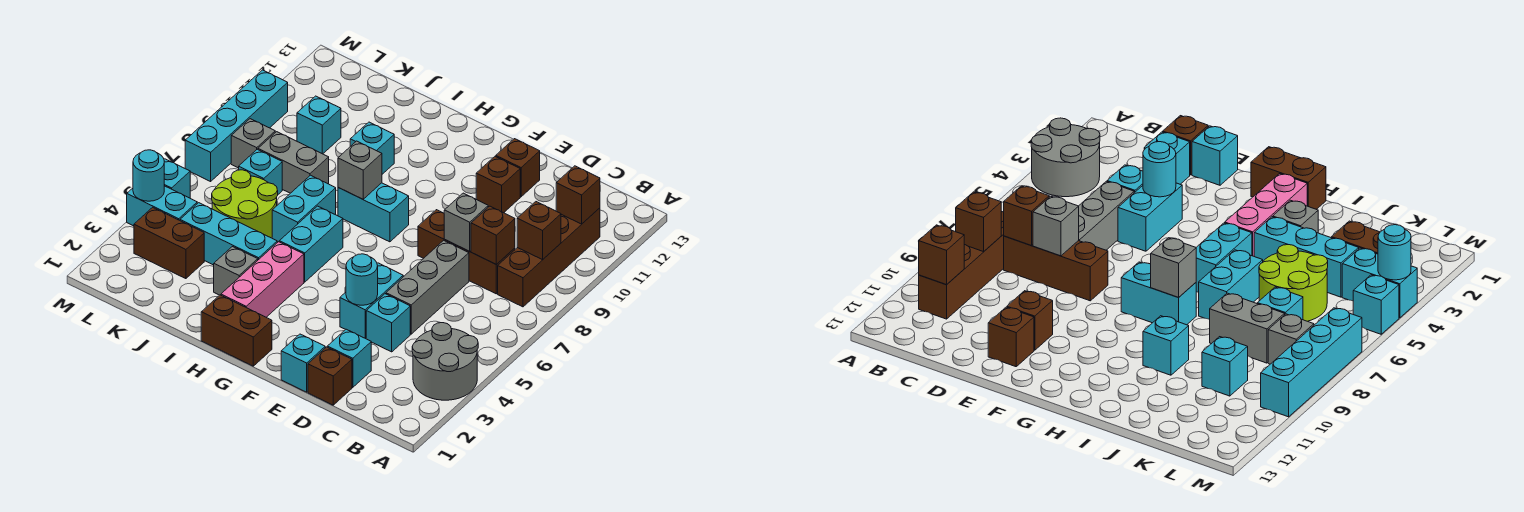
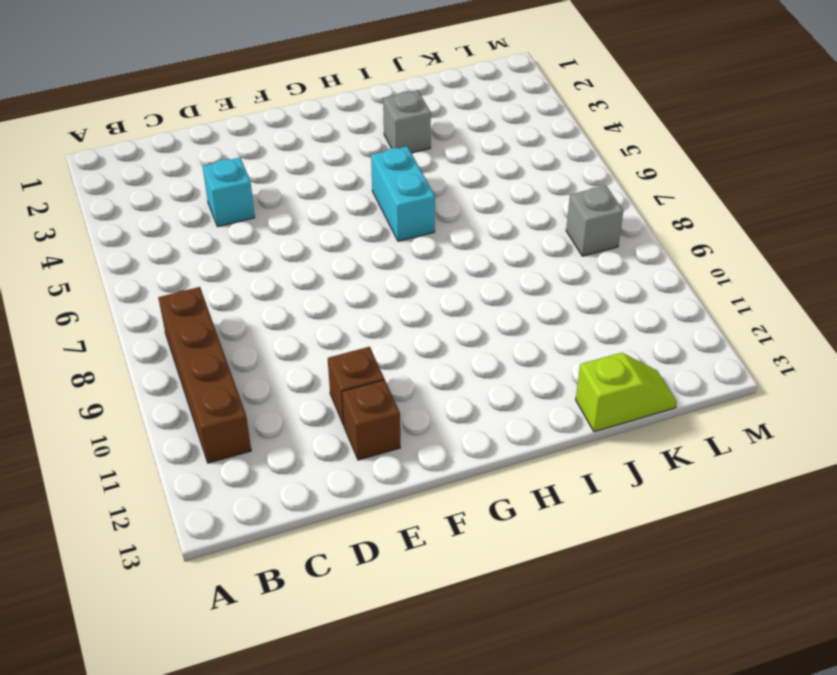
lime 1x2 slope [576,353,677,432] -> none
none -> grey 2x2 round brick [412,323,478,400]
none -> brown 1x3 brick [418,210,515,294]
none -> brown 1x1 brick [308,347,352,405]
none -> cyan 1x1 brick [327,329,371,387]

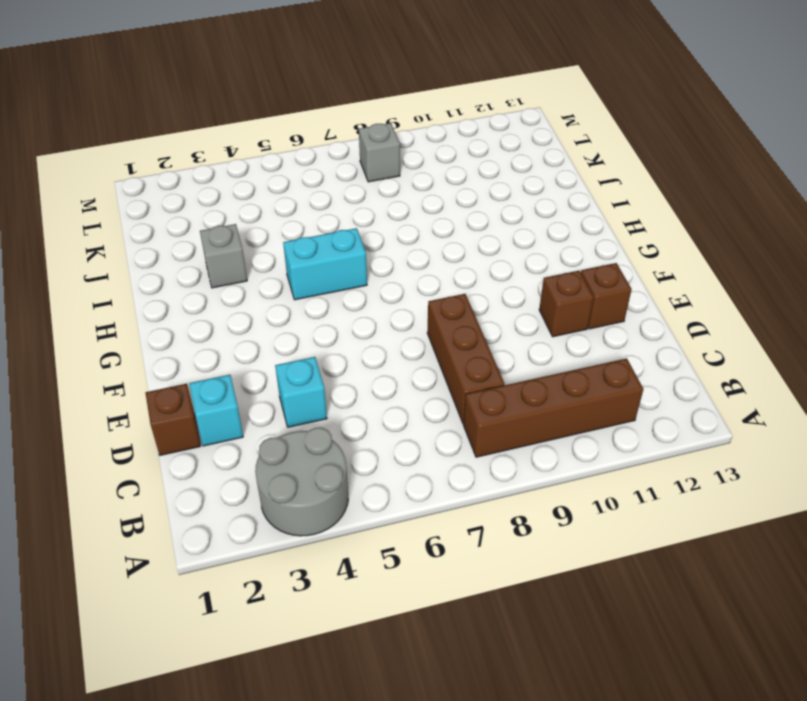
none -> grey 1x3 brick [386,240,469,334]
none -> cyan 1x1 brick [281,334,325,392]
none -> cyan 1x2 brick [340,263,403,339]
none -> brown 1x2 brick [201,295,272,366]

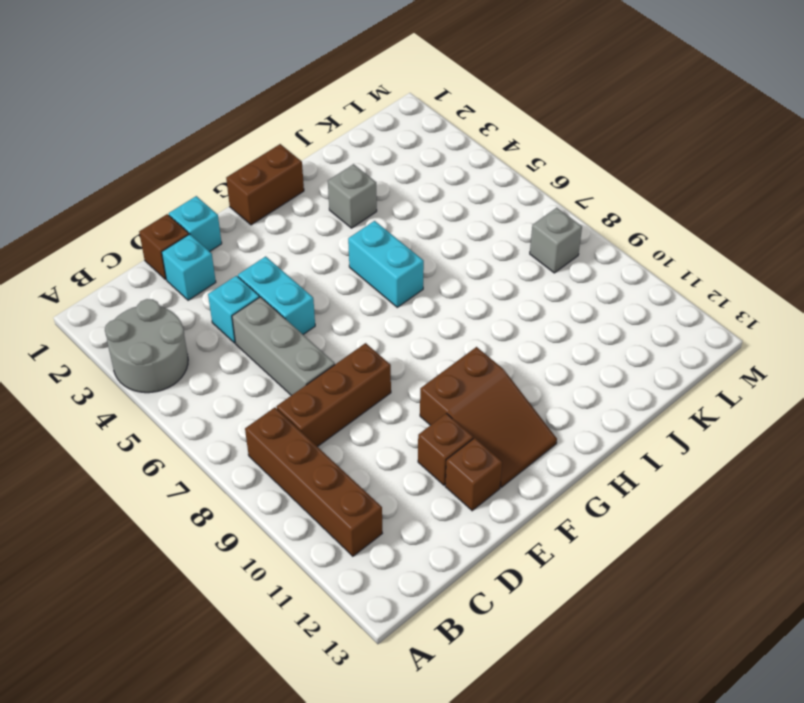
brown 2x3 slope [420,347,557,487] -> none
none -> cyan 1x2 brick [338,183,409,242]
none -> pink 1x3 brick [221,242,304,317]
none -> cyan 1x3 brick [180,203,277,265]
none -> cyan 1x2 brick [272,175,336,242]

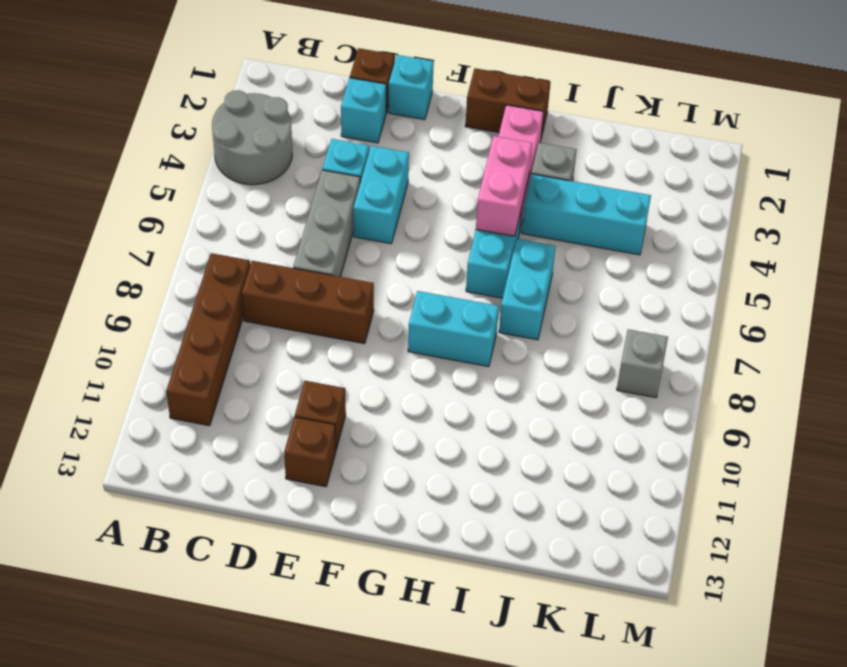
pink 1x2 brick [476,136,532,236] -> none
none -> cyan 1x1 brick [350,122,394,174]
none -> lime 2x2 round brick [212,170,278,238]
none -> grey 1x2 brick [258,132,329,193]
none -> brown 1x2 brick [134,207,204,279]

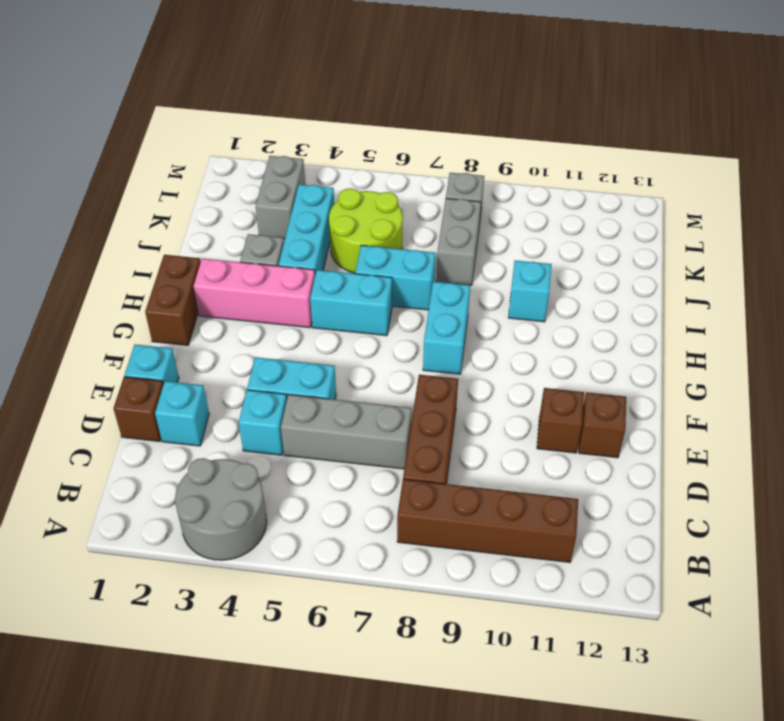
grey 1x2 brick [256,156,305,239] -> brown 1x2 brick [134,207,204,279]
none -> cyan 1x1 brick [239,149,282,194]
none -> cyan 1x1 brick [297,96,341,154]
none -> cyan 1x2 brick [127,186,197,226]
none -> cyan 1x1 brick [164,159,190,198]

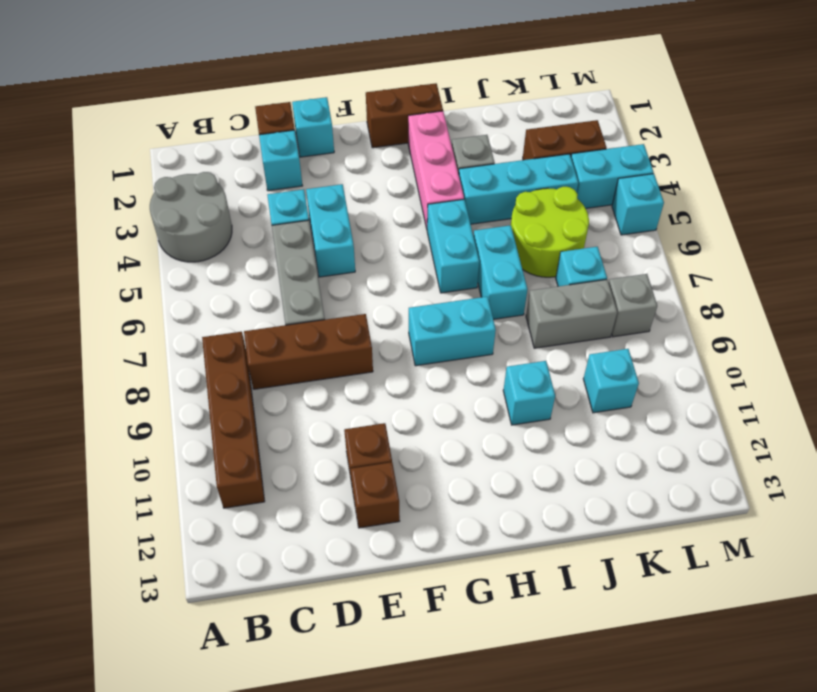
none -> cyan 1x4 brick [185,70,288,181]
none -> brown 1x1 brick [517,202,561,260]
none -> brown 1x1 brick [556,166,600,224]
none -> brown 1x1 brick [471,206,515,265]

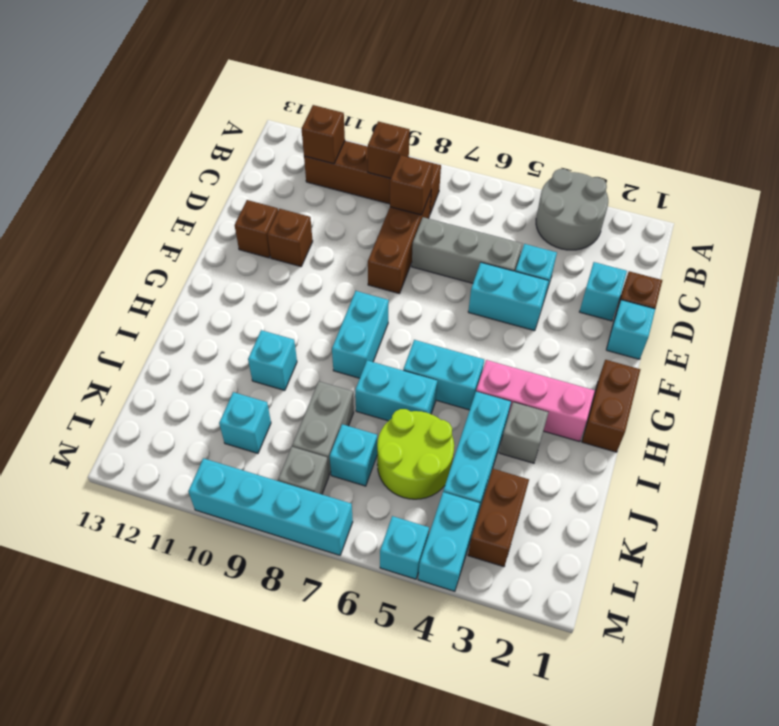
none -> grey 1x1 brick [444,193,488,251]
none -> cyan 1x1 round brick [346,254,378,305]
none -> grey 1x1 brick [338,141,382,199]
none -> cyan 1x1 round brick [133,150,164,201]

